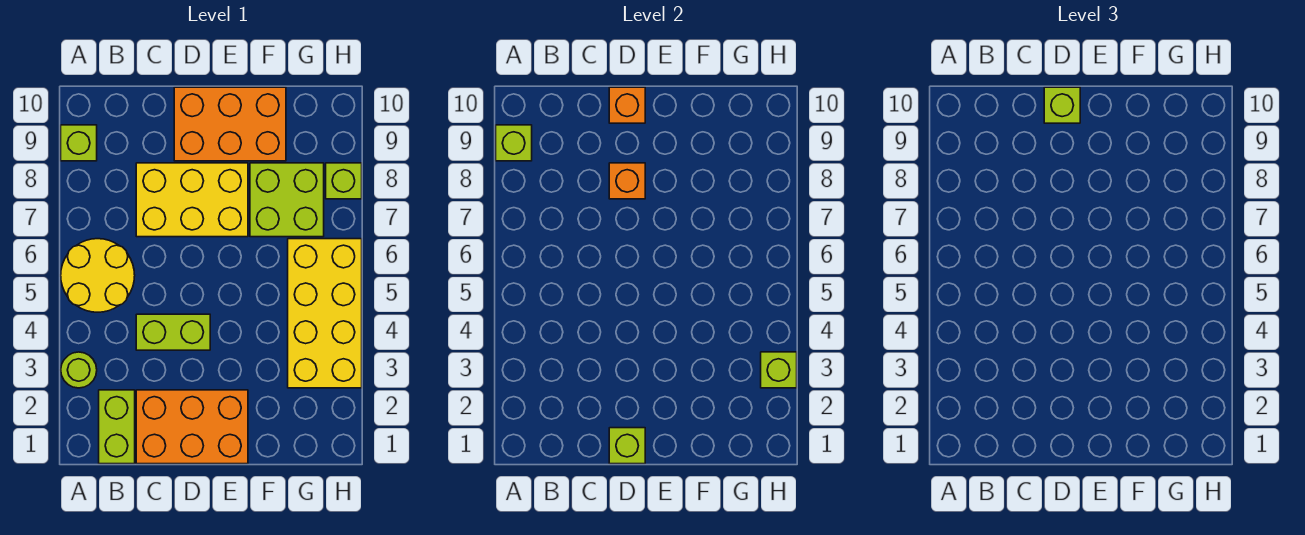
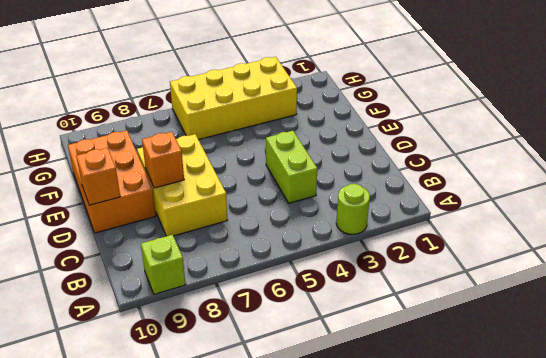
none -> yellow 2x2 round brick [61,239,135,312]
none -> lime 1x2 brick [99,390,135,464]
none -> orange 2x3 brick [136,390,248,464]

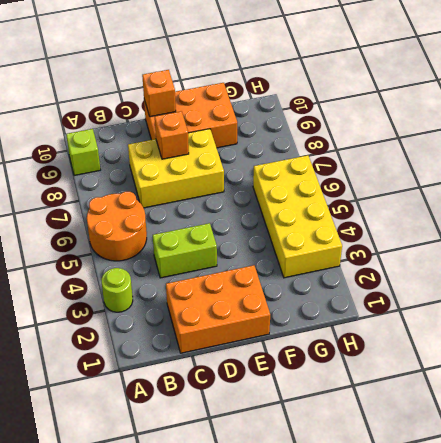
orange 2x2 round brick [87,192,147,261] -> yellow 2x2 round brick [61,239,135,312]
none -> lime 1x2 brick [99,390,135,464]
none -> lime 2x2 brick [250,163,324,237]
none -> lime 1x1 brick [326,163,362,199]

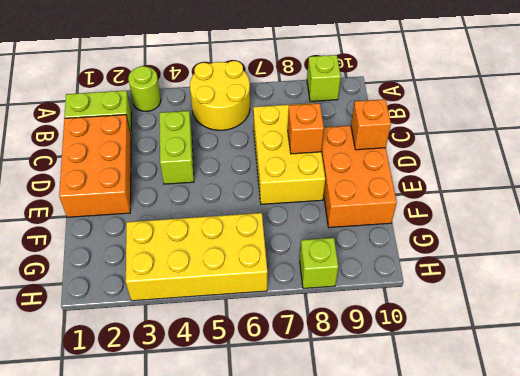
none -> lime 2x2 brick [250,163,324,237]
none -> lime 1x1 brick [496,125,532,161]
none -> lime 1x1 brick [609,428,645,464]

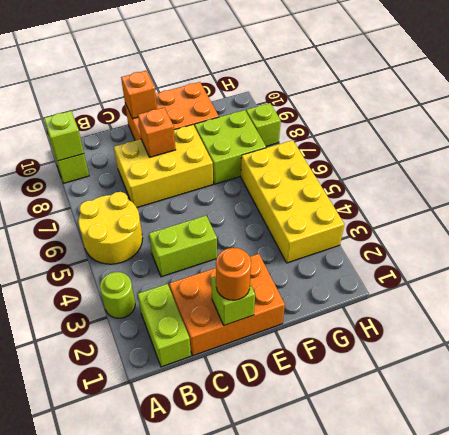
orange 1x1 round brick [216,248,251,300] -> none
none -> lime 1x1 brick [761,352,797,388]
none -> lime 1x1 brick [1044,87,1080,123]

